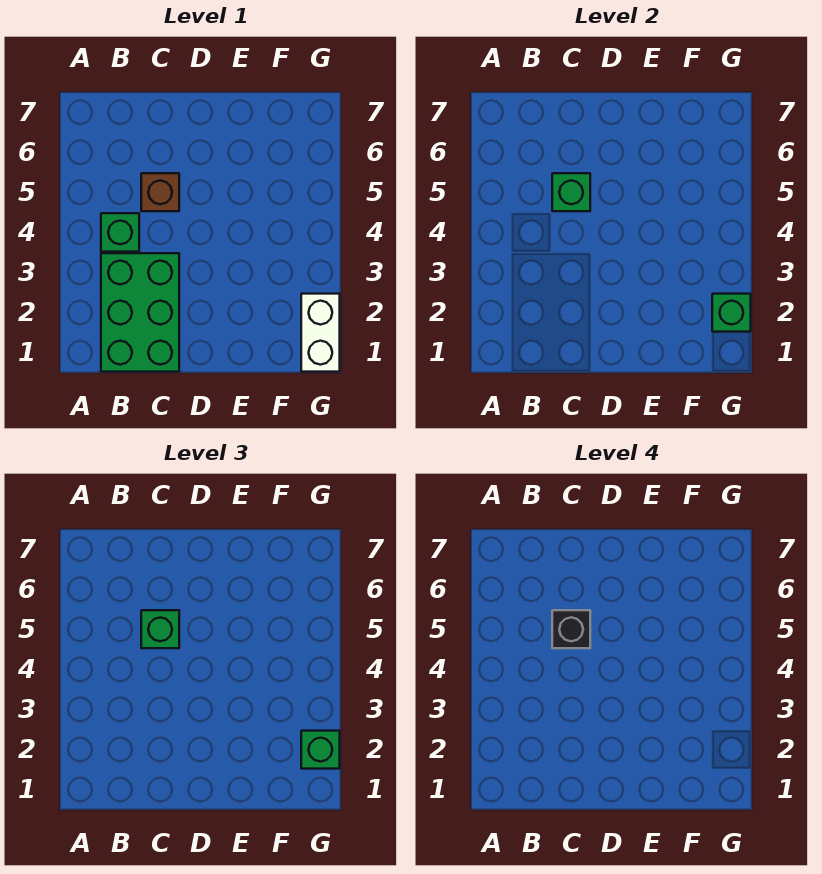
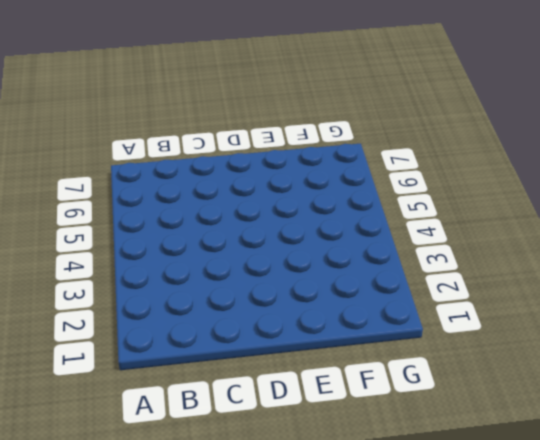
none -> green 2x3 brick [101,253,179,372]
none -> green 1x1 brick [101,213,139,252]

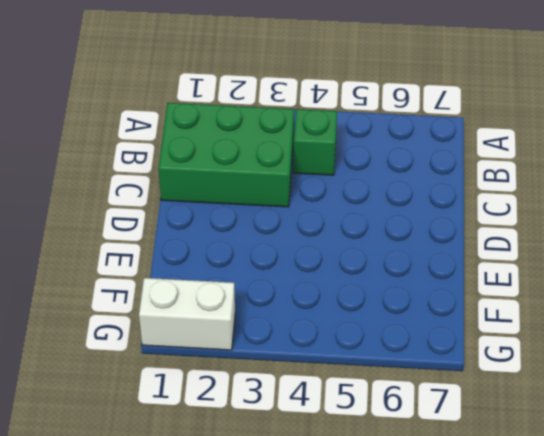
none -> brown 1x1 brick [141,173,179,211]
none -> green 1x1 brick [552,173,590,211]

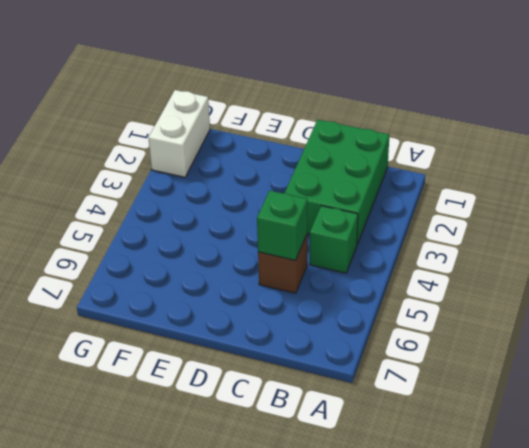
none -> green 1x1 brick [712,294,751,332]
none -> green 1x1 brick [141,610,179,648]

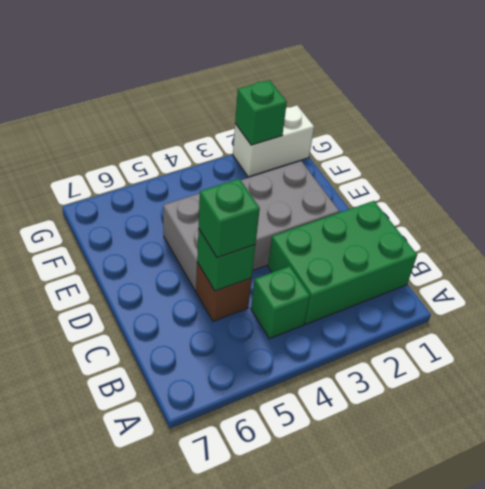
grey 2x4 brick [163,161,339,291] -> none
none -> green 1x1 brick [301,731,340,769]
none -> black 1x1 brick [552,610,590,648]

